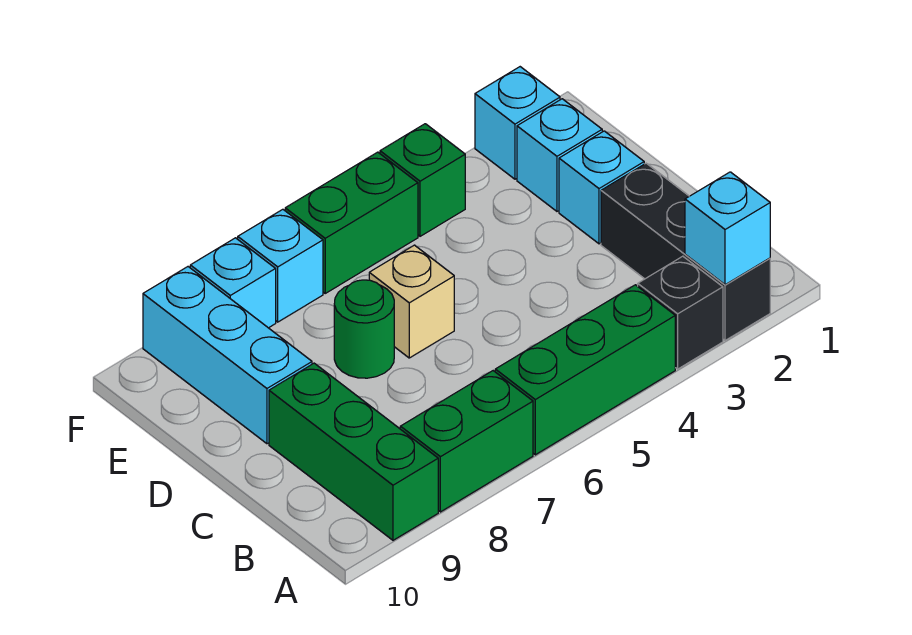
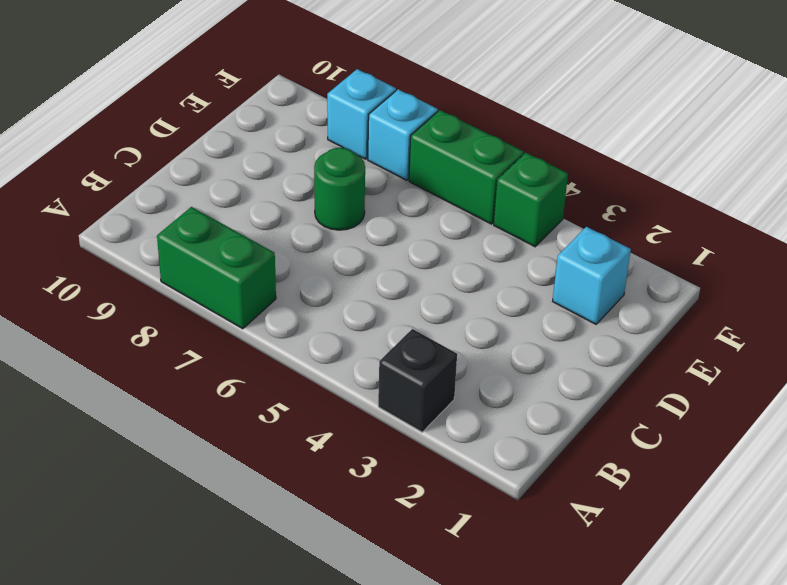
none -> black 1x3 brick [601,163,770,340]
none -> green 1x3 brick [495,285,675,455]
none -> green 1x3 brick [269,363,438,540]

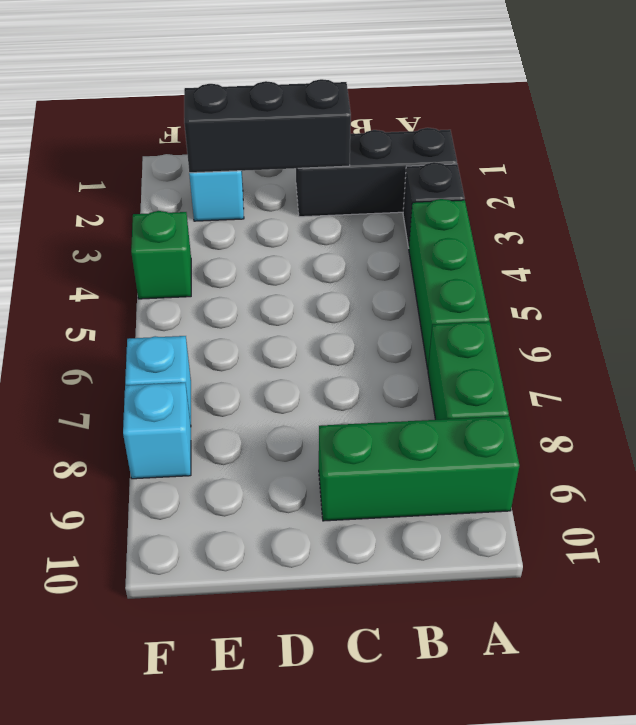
black 1x3 brick [184,79,351,173] -> none
none -> cyan 1x1 brick [559,131,644,244]
none -> tan 1x1 brick [369,245,454,358]
none -> green 1x1 round brick [334,280,394,378]

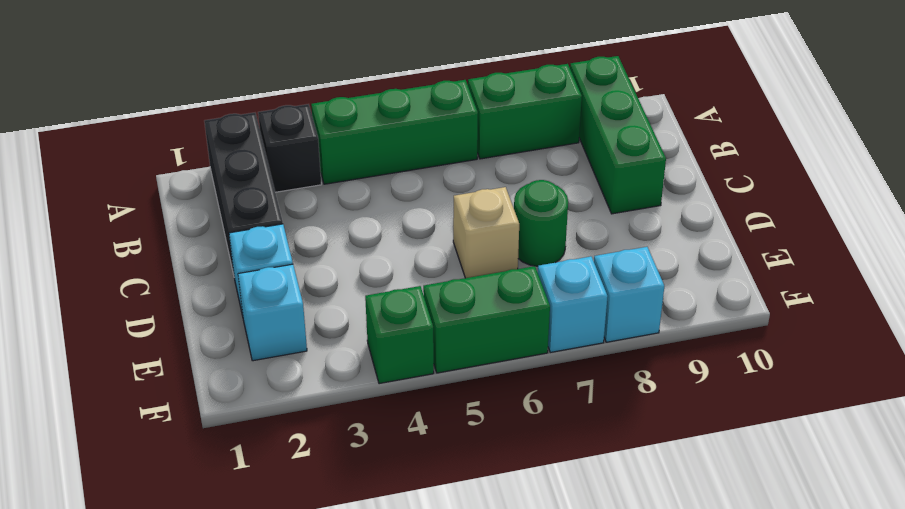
none -> cyan 1x3 brick [143,267,312,444]
none -> cyan 1x1 brick [475,67,560,179]
none -> cyan 1x1 brick [685,172,770,285]

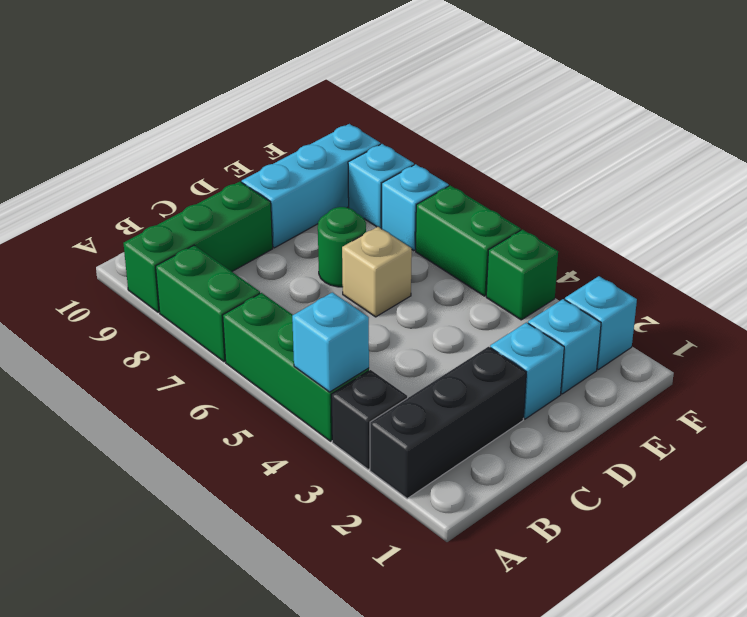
cyan 1x1 brick [292,292,369,392] -> cyan 1x1 brick moved to [685,172,770,285]

